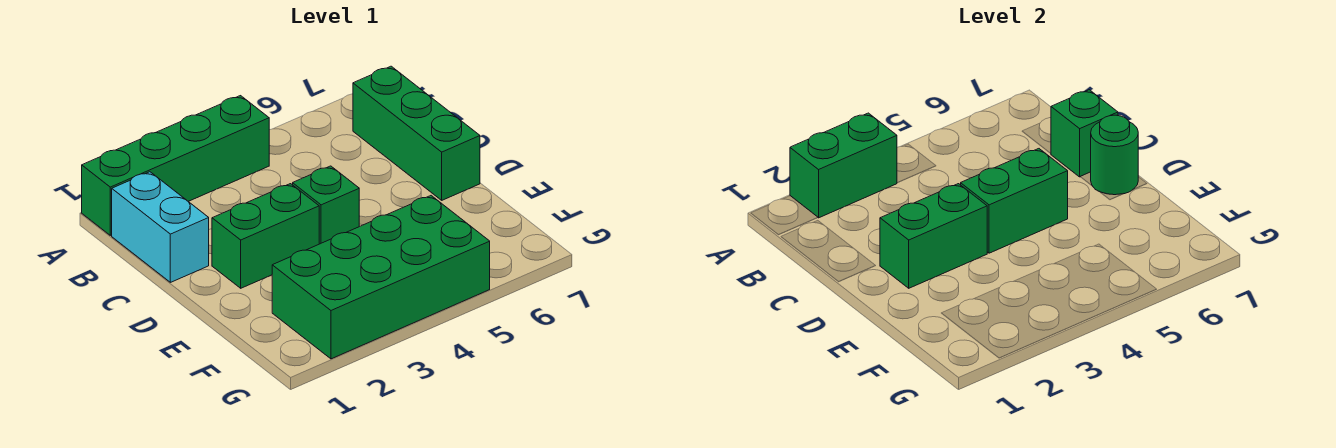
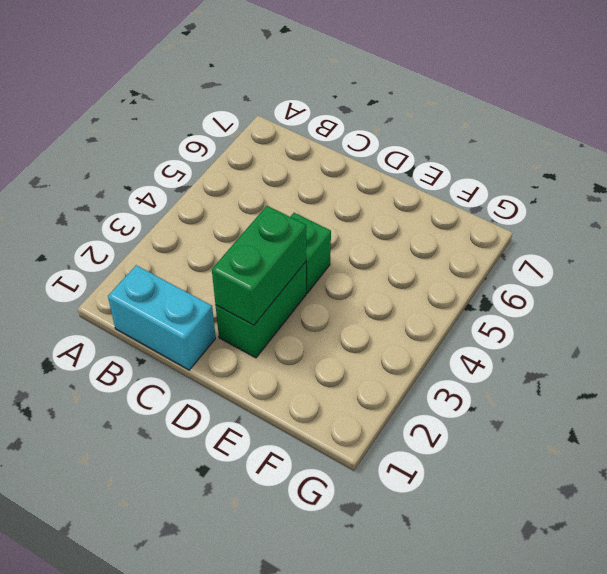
none -> green 1x4 brick [82,96,269,235]
none -> green 1x3 brick [353,66,480,200]

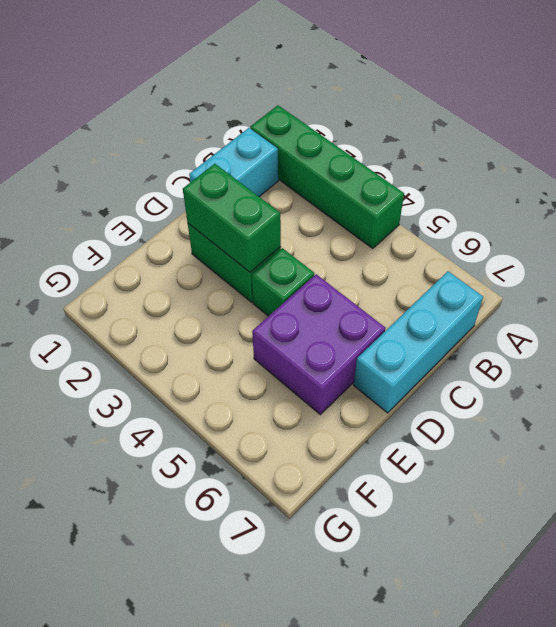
cyan 1x3 brick [354,271,483,413] -> green 1x3 brick [353,66,480,200]
purple 2x2 brick [252,274,385,414] -> none
none -> green 2x4 brick [272,196,490,359]
none -> green 1x2 brick [790,113,897,218]

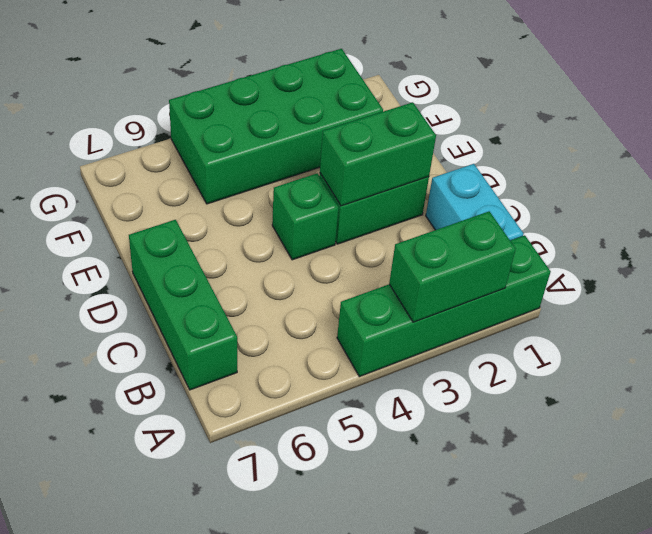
none -> green 1x1 brick [1051,90,1118,177]
none -> green 1x2 brick [961,149,1068,253]

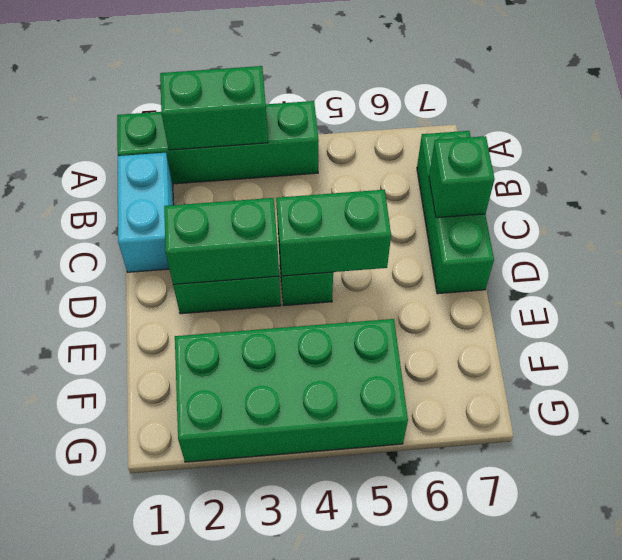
none -> green 1x1 round brick [1091,115,1138,195]

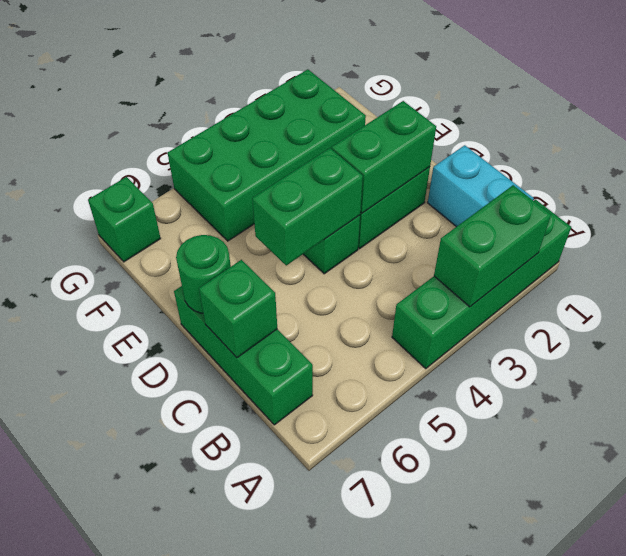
green 1x1 brick [88,177,161,262] -> none

